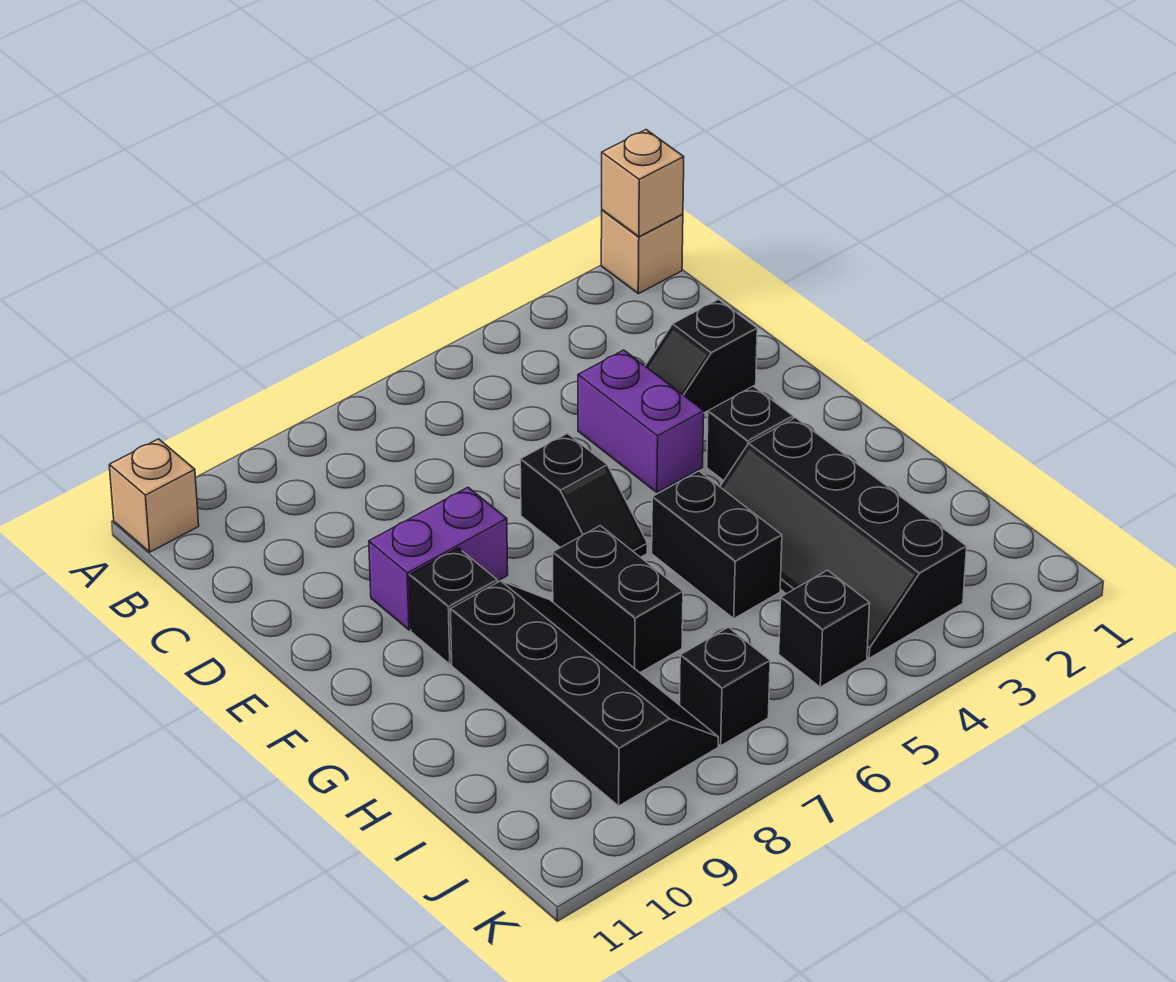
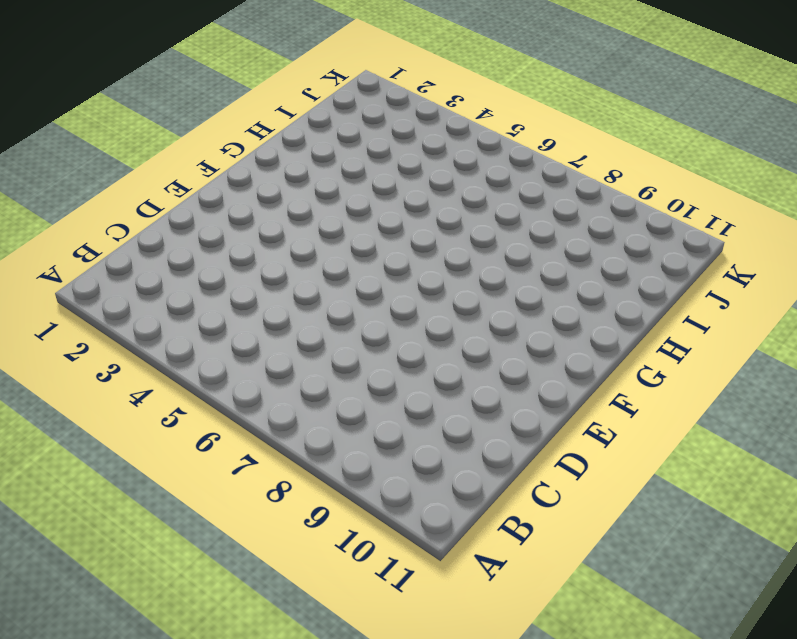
none -> tan 1x1 brick [601,210,683,294]
none -> tan 1x1 brick [109,439,199,552]
none -> black 1x2 slope [645,299,757,413]

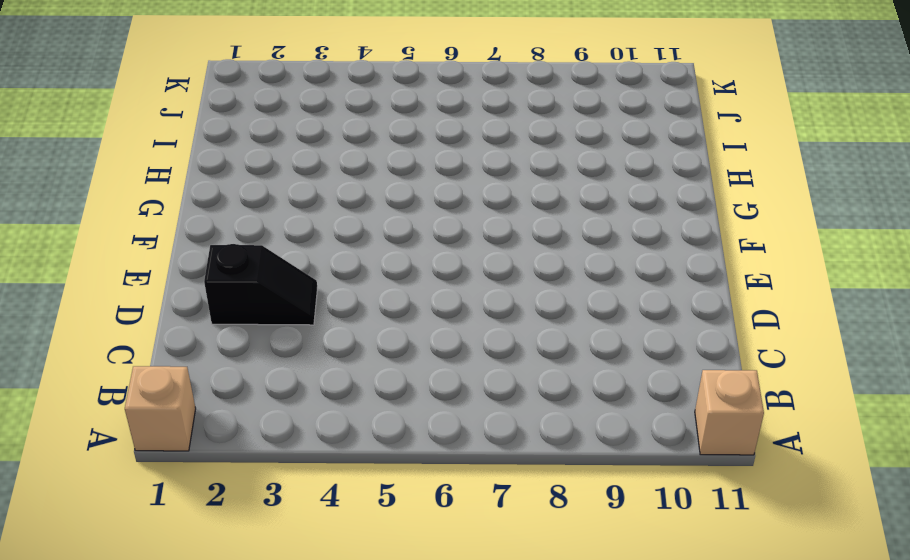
none -> purple 1x2 brick [578,350,704,493]
none -> black 1x2 slope [520,434,647,557]
none -> purple 1x2 brick [369,487,508,630]

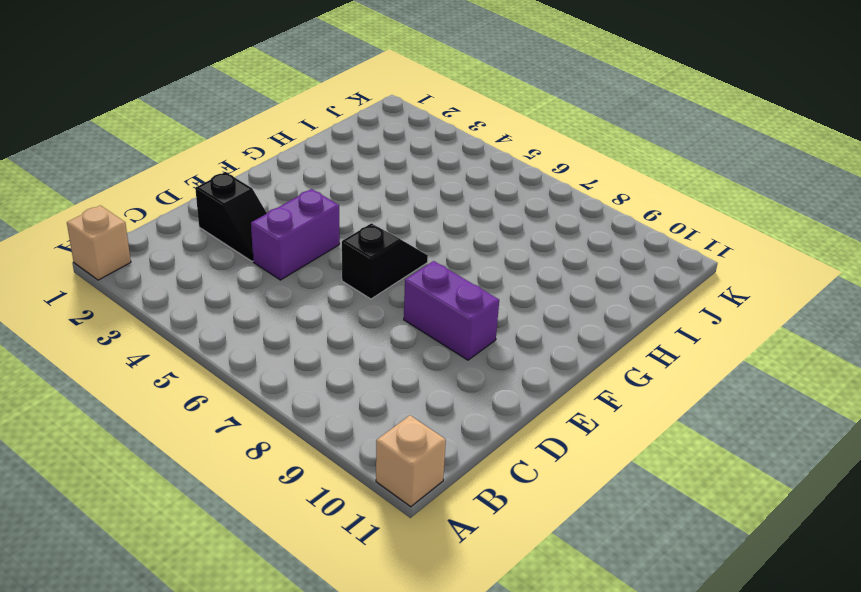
none -> black 1x1 brick [707,386,793,481]
none -> black 1x1 brick [409,548,497,664]
none -> black 2x4 slope [720,418,967,658]

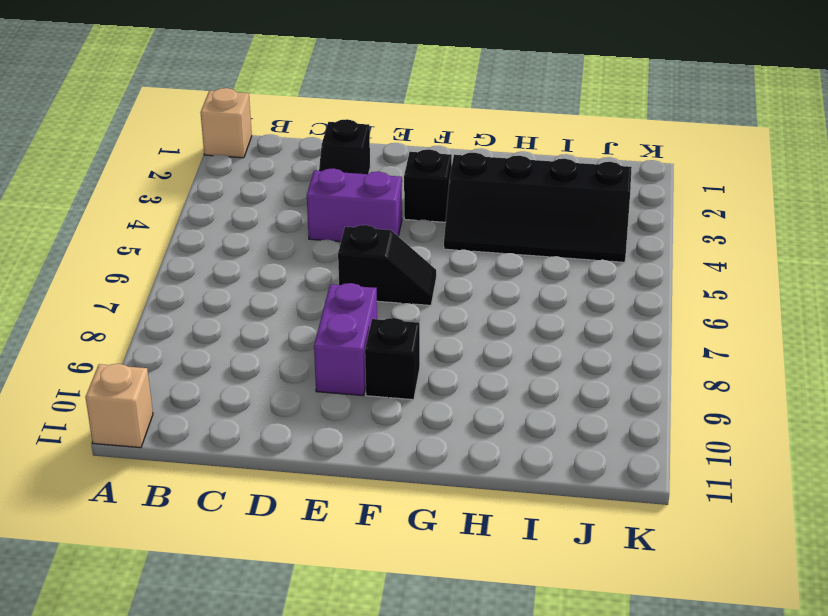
none -> black 1x2 brick [652,471,782,619]
none -> black 1x2 brick [553,526,683,673]
none -> black 2x4 slope [450,581,719,806]

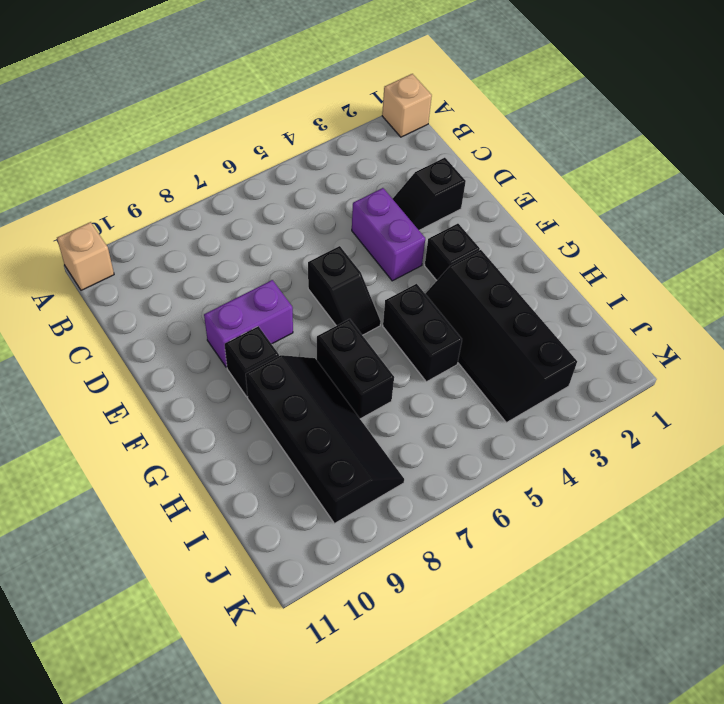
none -> black 1x1 brick [779,570,870,687]
none -> black 1x1 brick [680,627,770,746]
none -> tan 1x1 brick [602,130,684,237]

